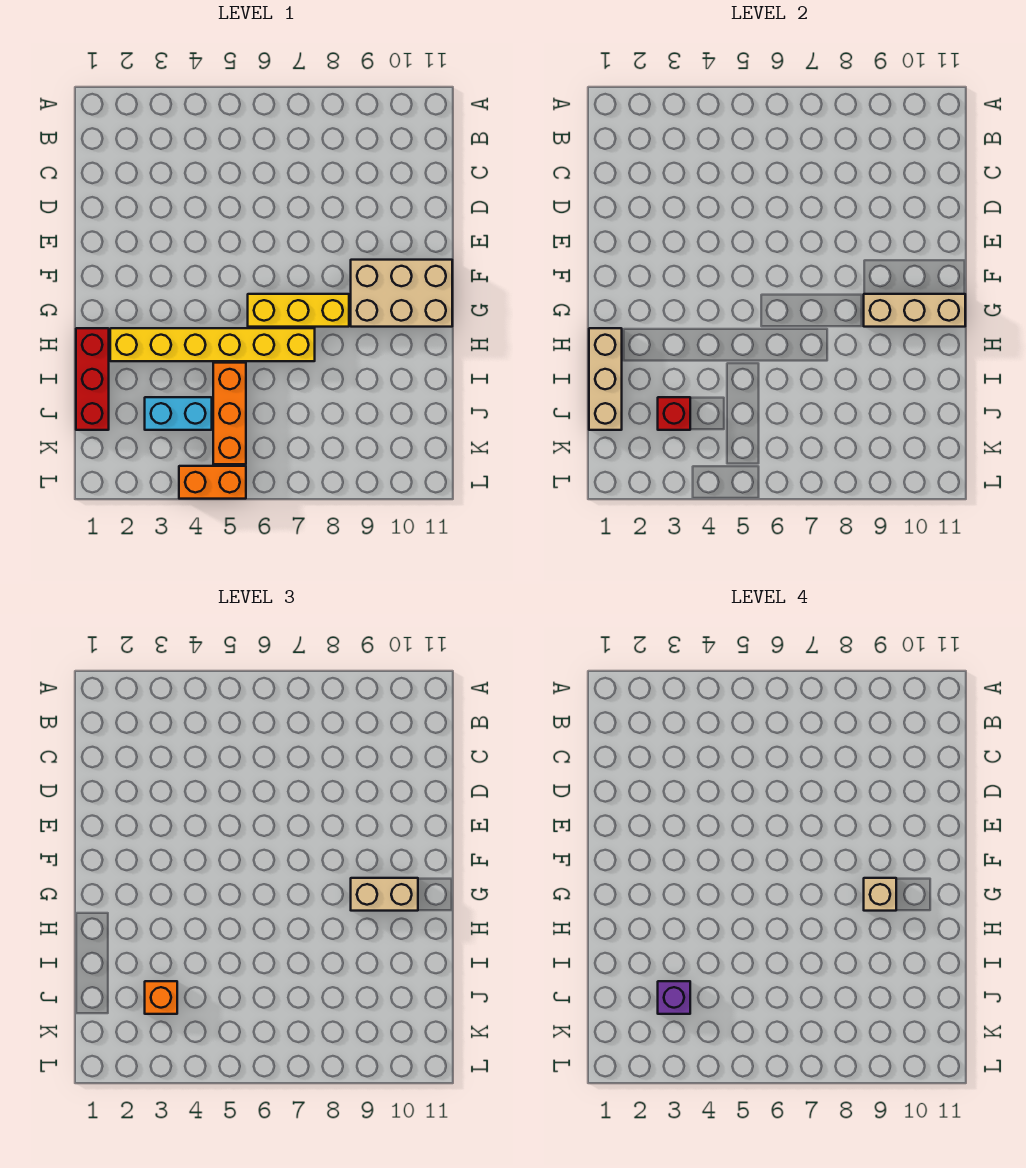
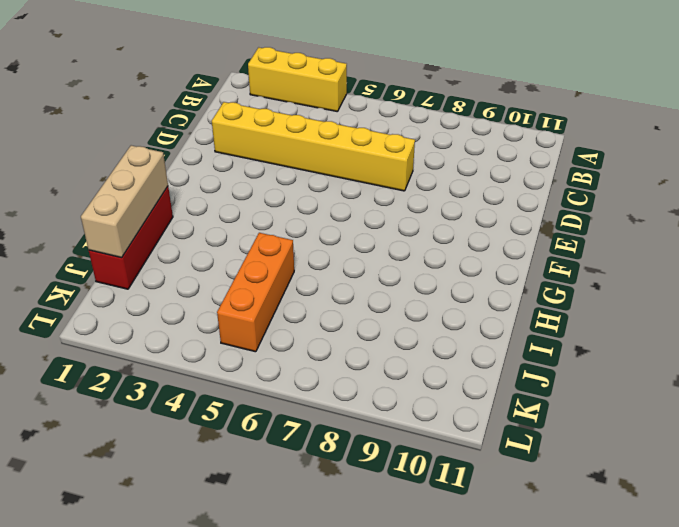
yellow 1x3 brick [248,47,347,112] -> yellow 1x3 brick moved to [248,294,349,327]
yellow 1x6 brick [212,102,415,191] -> yellow 1x6 brick moved to [110,328,315,361]
none -> tan 2x3 brick [351,260,452,327]
none -> cyan 1x2 brick [145,397,212,430]
none -> orange 1x2 brick [179,466,246,499]

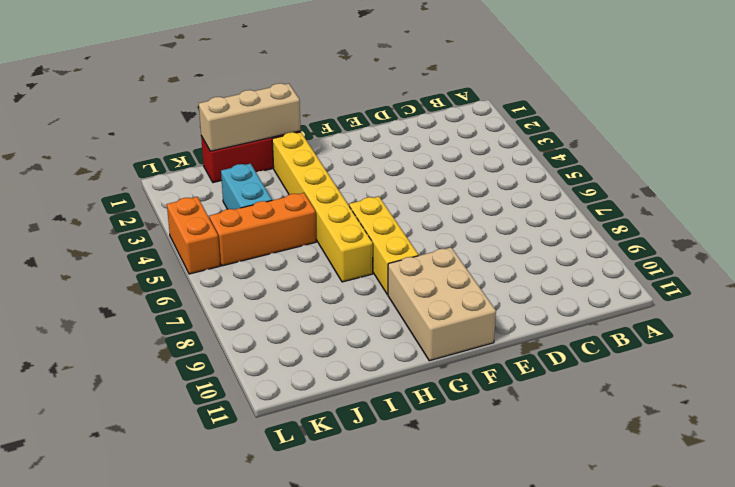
none -> tan 1x3 brick [864,294,965,327]
none -> red 1x1 brick [658,397,690,430]
none -> tan 1x2 brick [351,878,418,911]

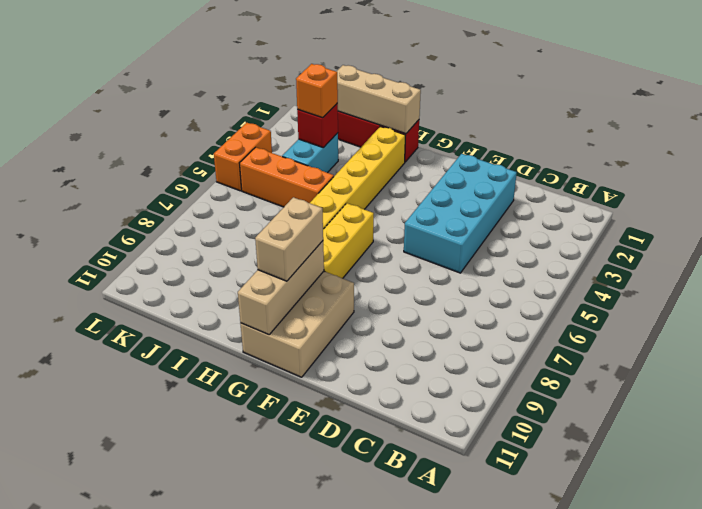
cyan 2x4 brick [404,154,517,273] -> none
none -> tan 1x1 brick [864,878,896,911]
none -> purple 1x1 brick [658,981,690,1014]

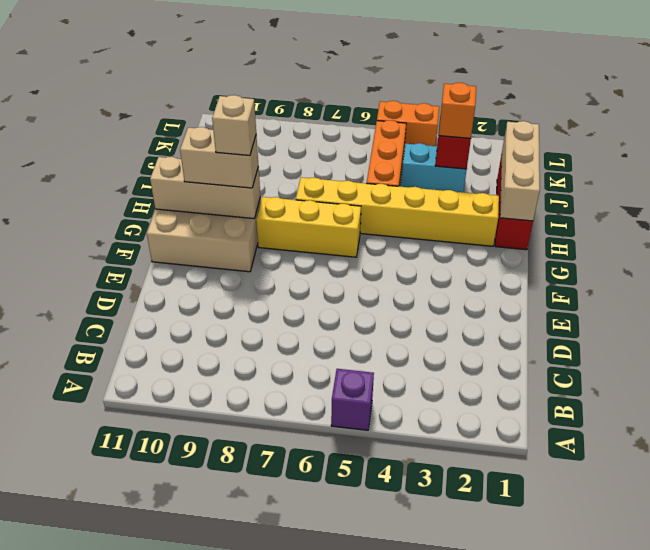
purple 1x1 brick [331,369,374,430] -> purple 1x1 brick moved to [658,981,690,1014]

